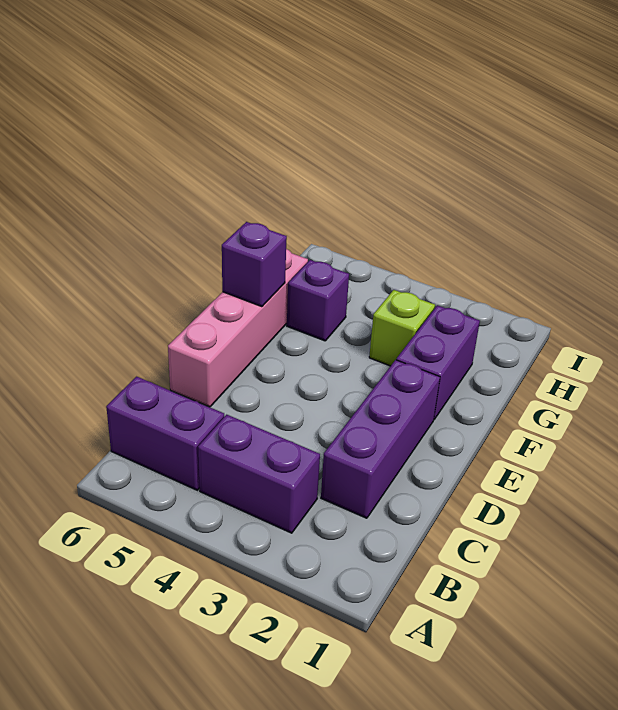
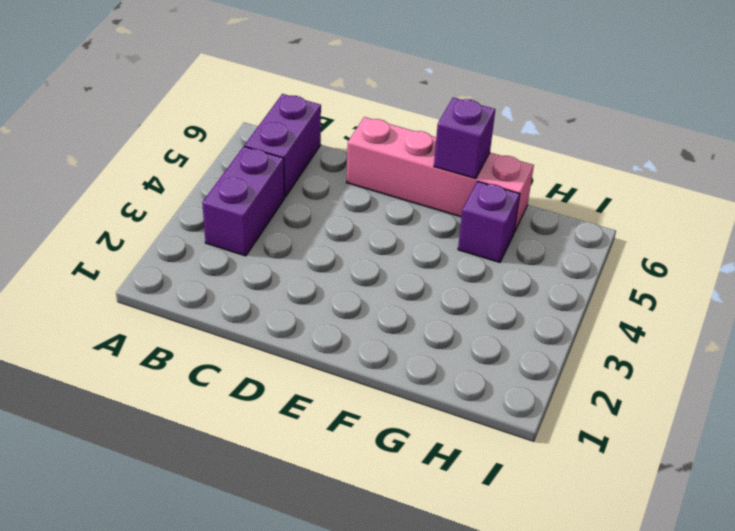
none -> purple 1x3 brick [321,360,440,518]
none -> purple 1x2 brick [396,305,480,419]

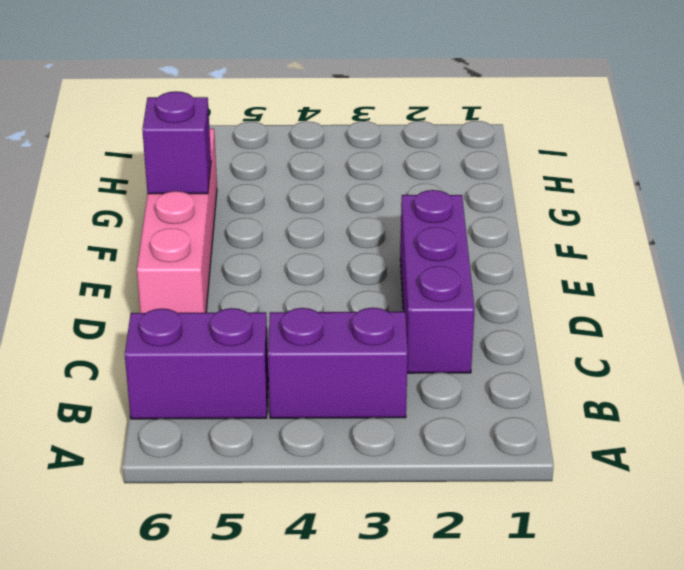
none -> purple 1x2 brick [396,305,480,419]
none -> lime 1x1 brick [369,290,435,366]

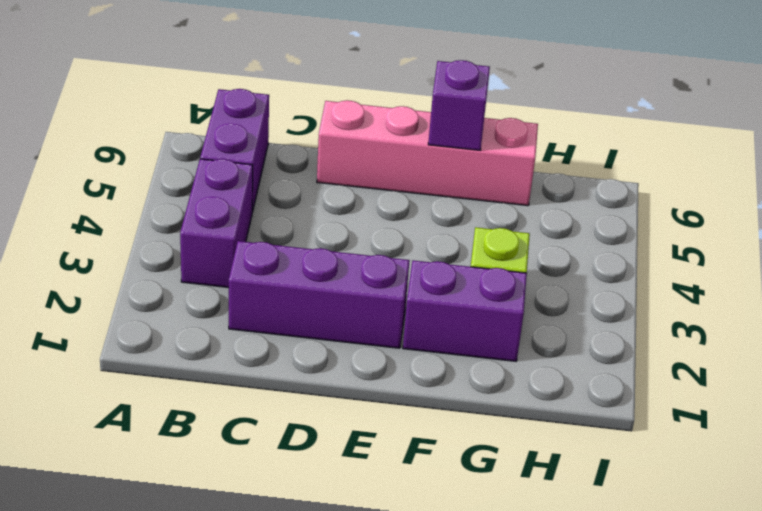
none -> purple 1x1 brick [287,260,349,341]

